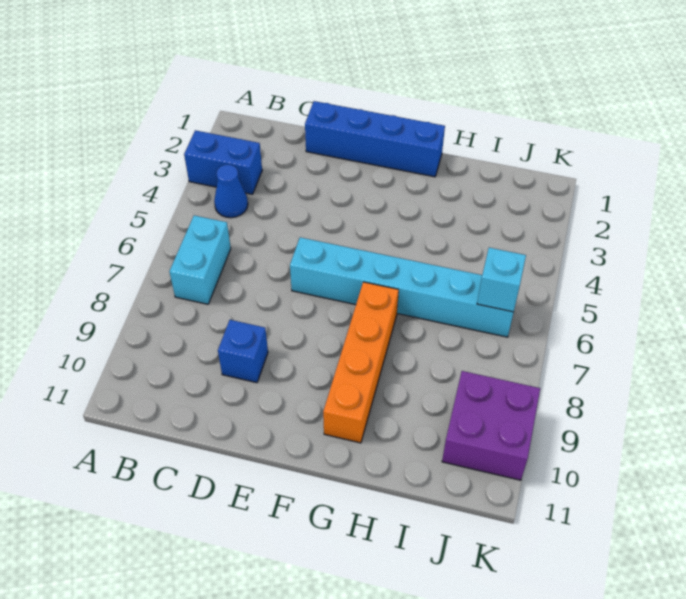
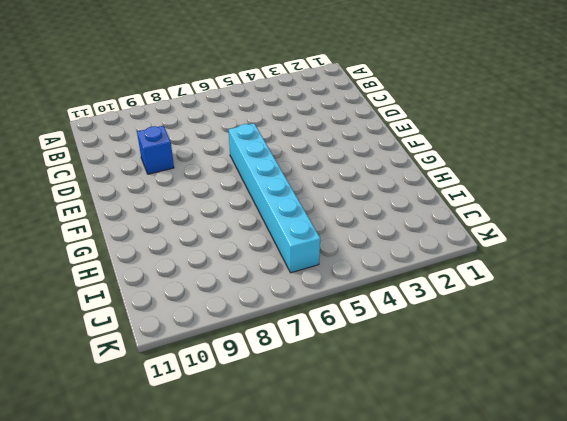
none -> blue 1x2 brick [184,130,262,194]
none -> blue 1x1 cone [214,165,248,218]

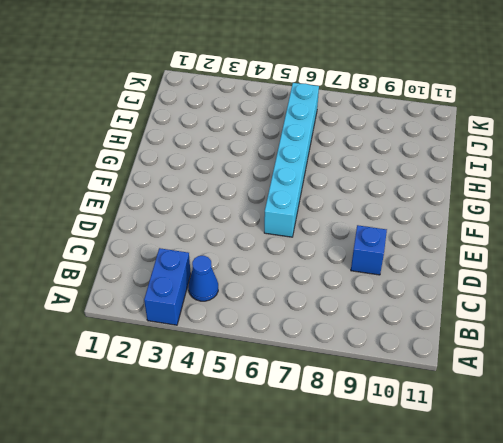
none -> cyan 1x2 brick [169,215,231,304]
none -> blue 1x4 brick [305,101,445,177]

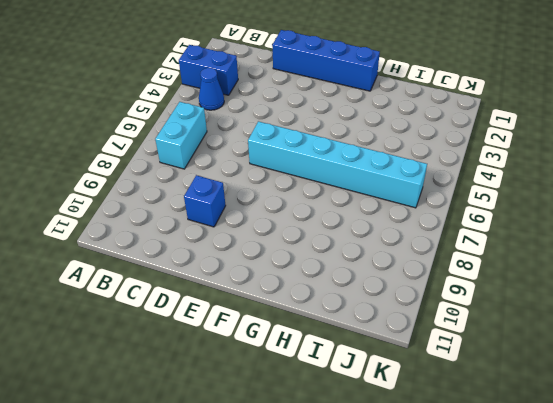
none -> orange 1x4 brick [323,282,399,443]
none -> purple 2x2 brick [442,371,540,480]

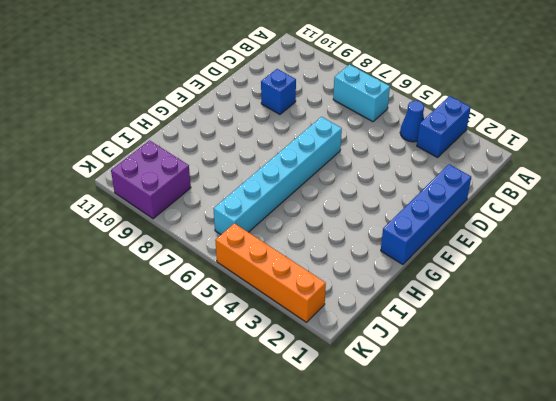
orange 1x4 brick [215,223,326,322] -> orange 1x4 brick moved to [323,282,399,443]
none -> cyan 1x1 brick [477,248,526,312]

